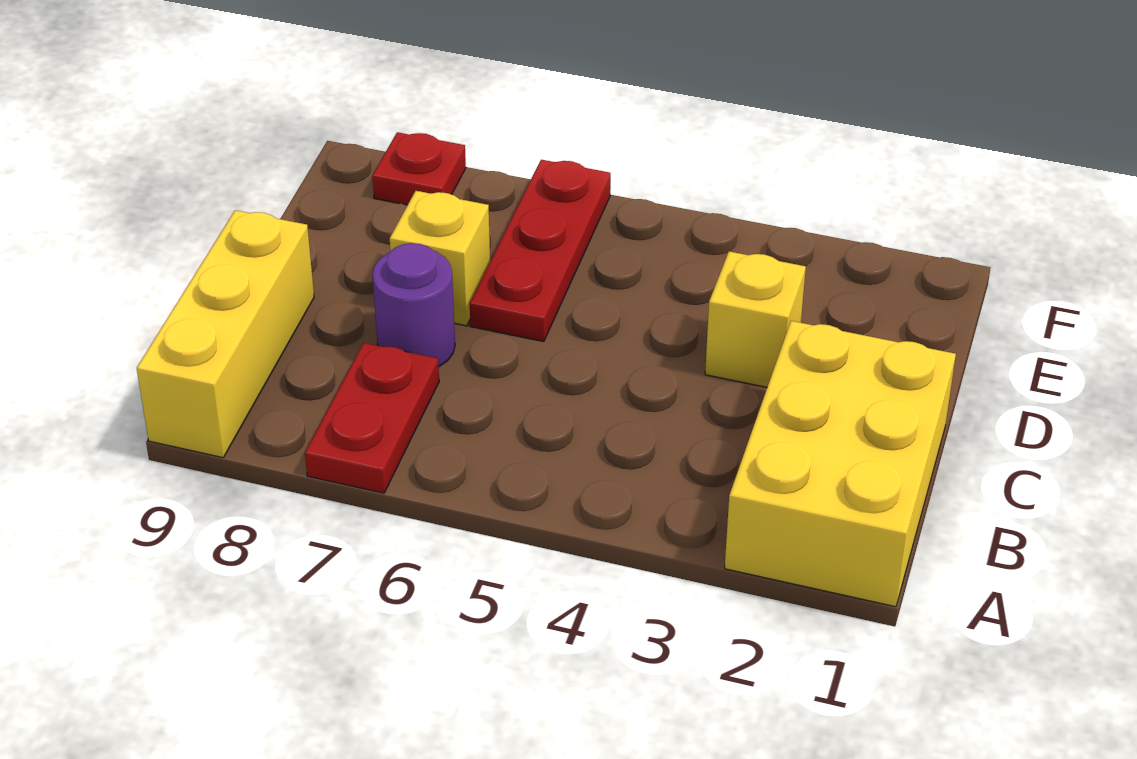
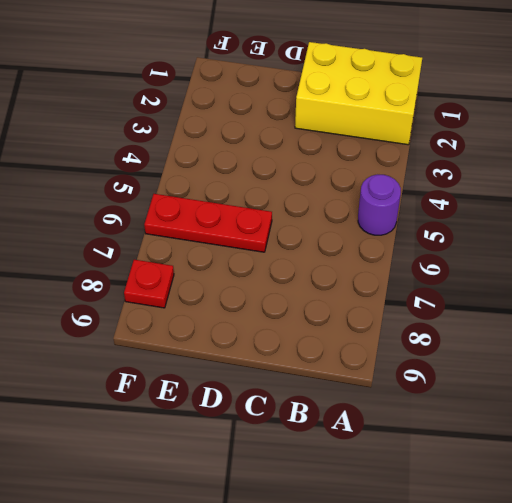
purple 1x1 round brick [358,174,401,235] -> purple 1x1 round brick moved to [372,243,455,367]
none -> red 1x2 plate [305,343,439,493]
none -> yellow 1x3 brick [137,210,314,458]

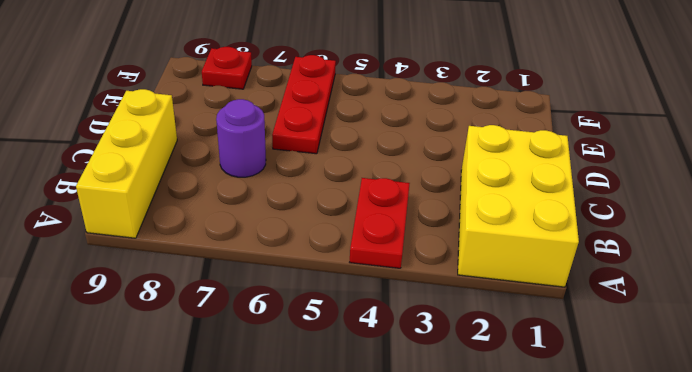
red 1x2 plate [350,178,410,268] -> red 1x2 plate moved to [305,343,439,493]
none -> yellow 1x1 brick [705,251,806,387]
none -> yellow 1x1 brick [390,191,490,326]

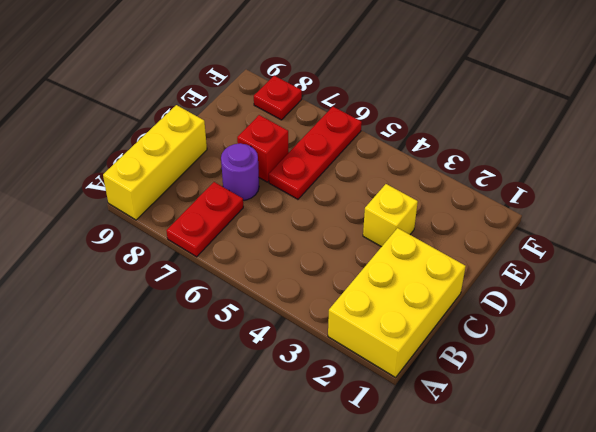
red 1x1 brick [237,115,289,182] -> yellow 1x1 brick [390,191,490,326]

